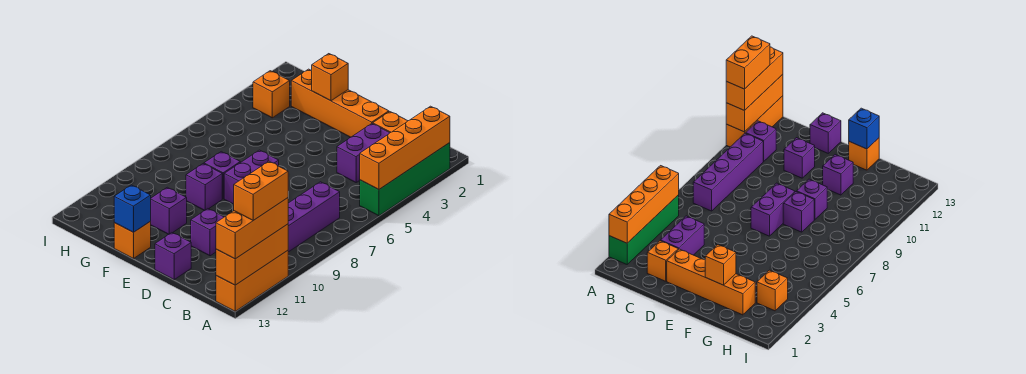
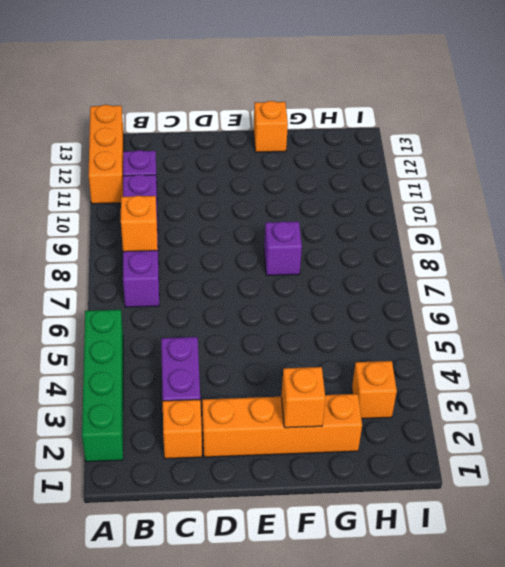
orange 1x1 brick [121,196,158,252] -> none
none -> purple 1x1 brick [191,209,224,256]
none -> purple 1x1 brick [155,233,191,280]
none -> purple 1x2 brick [224,150,279,204]

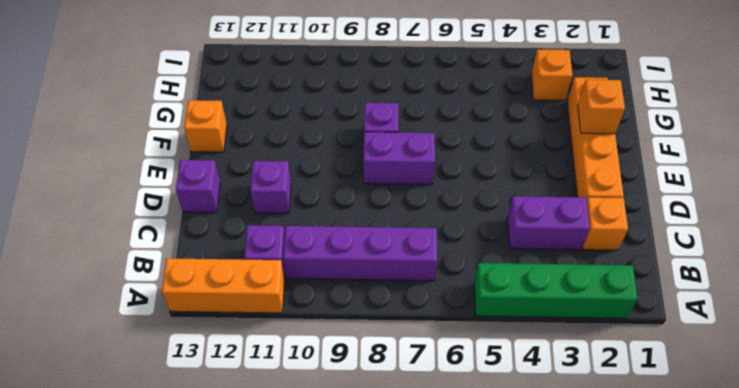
none -> purple 1x1 brick [186,164,222,210]
none -> purple 1x1 brick [150,187,187,234]
none -> orange 1x4 brick [360,106,450,190]

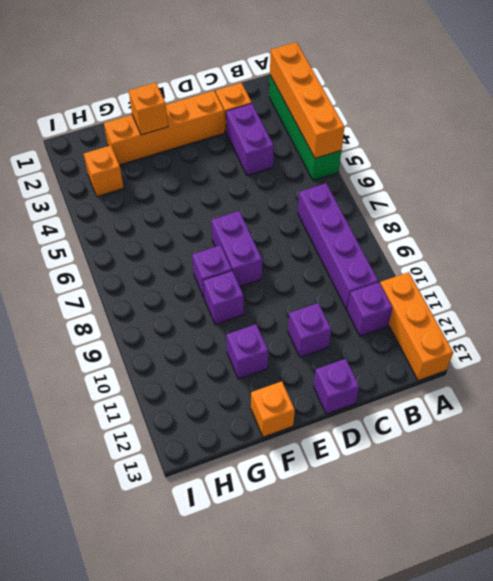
none -> orange 1x3 brick [216,224,288,285]
none -> blue 1x1 brick [114,185,151,232]
none -> orange 1x3 brick [216,198,288,259]

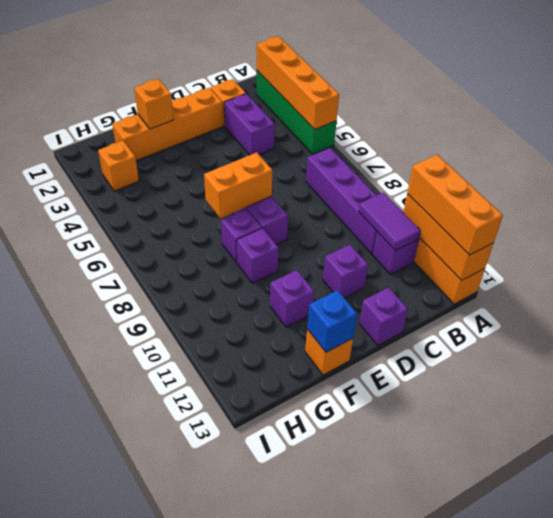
purple 1x2 tile [359,193,421,251] -> none
orange 1x2 brick [204,153,272,218] -> orange 1x2 brick turned to [234,161,288,220]

